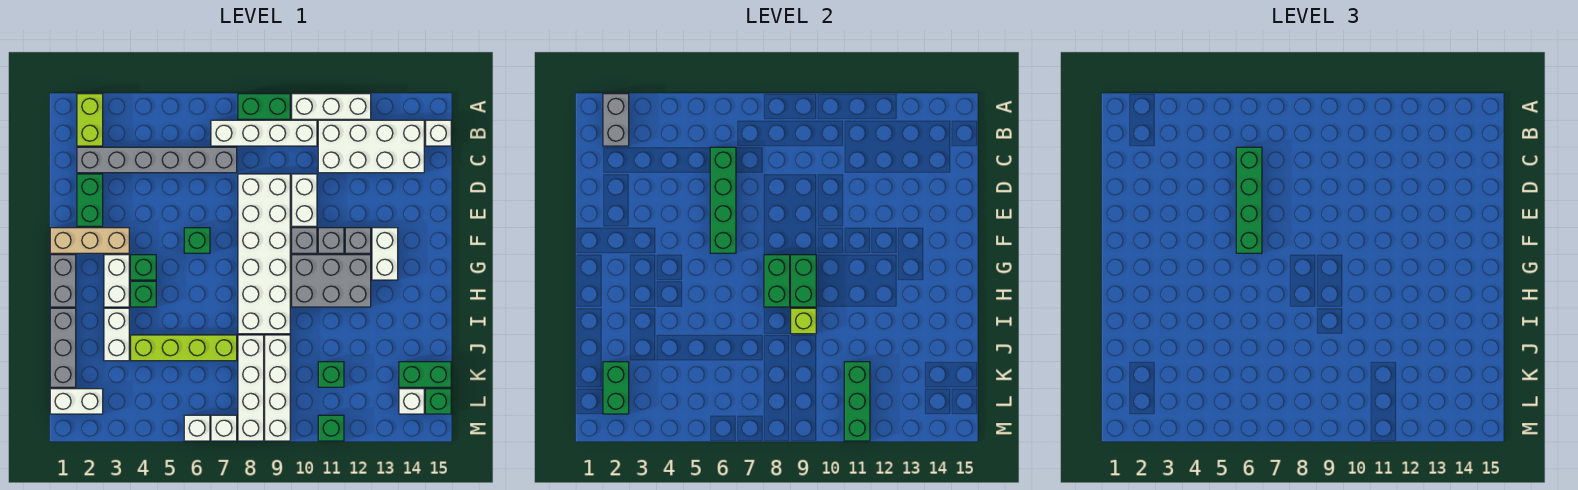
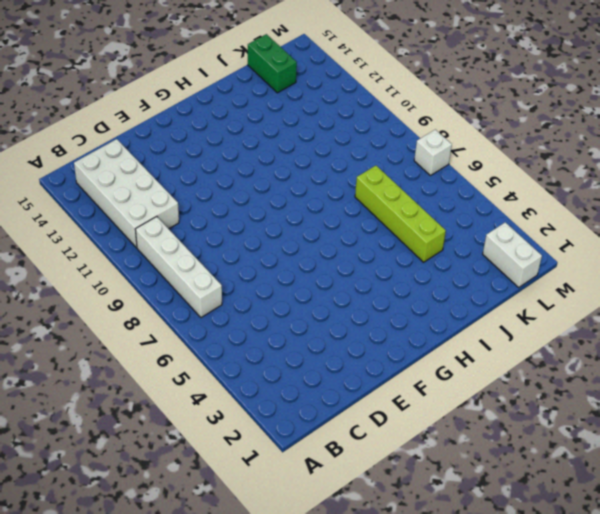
none -> lime 1x2 brick [77,94,103,146]
none -> green 1x2 brick [238,94,290,119]
none -> white 1x3 brick [292,94,371,119]
none -> white 1x1 brick [426,120,451,146]

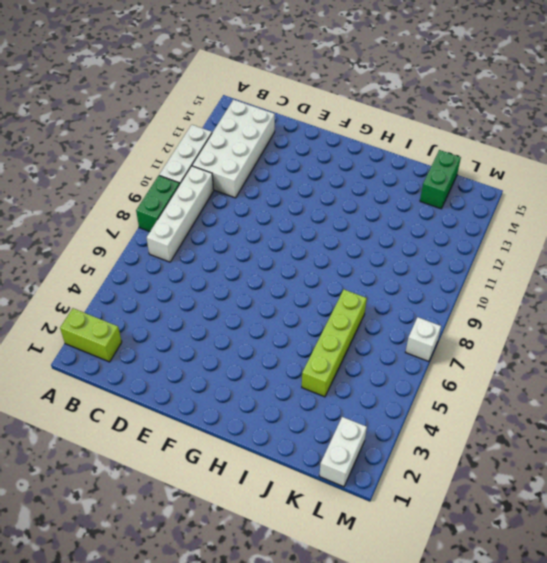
none -> white 1x1 brick [426,120,451,146]
none -> grey 1x6 brick [77,147,237,173]
none -> green 1x2 brick [77,174,103,226]
none -> white 2x6 brick [238,174,290,334]

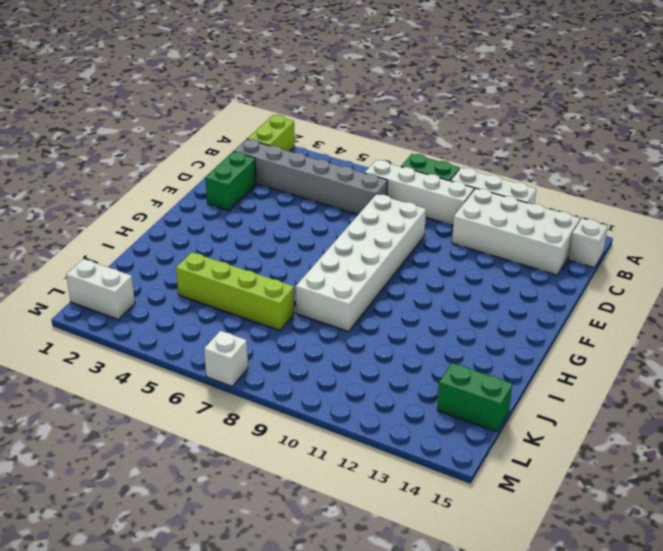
none -> white 1x2 brick [292,174,317,226]
none -> tan 1x3 brick [50,228,129,253]
none -> green 1x1 brick [184,228,210,253]
none -> grey 1x1 brick [292,228,317,253]

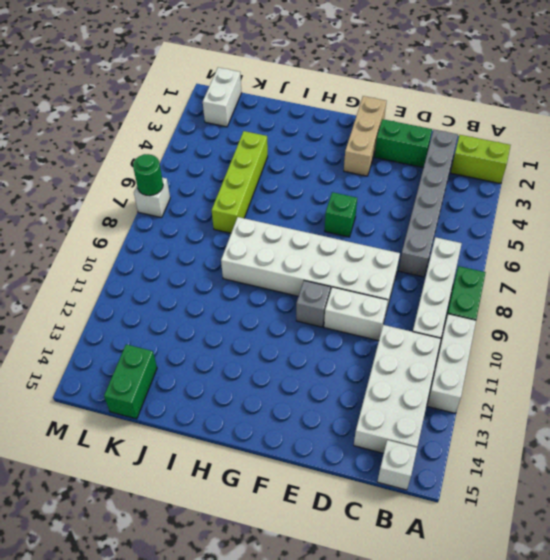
green 1x1 round brick [133,154,163,196] -> none
none -> grey 1x1 brick [318,228,344,253]
none -> grey 1x1 brick [345,228,371,253]
none -> white 1x2 brick [372,228,398,280]
none -> grey 1x2 brick [50,255,76,307]

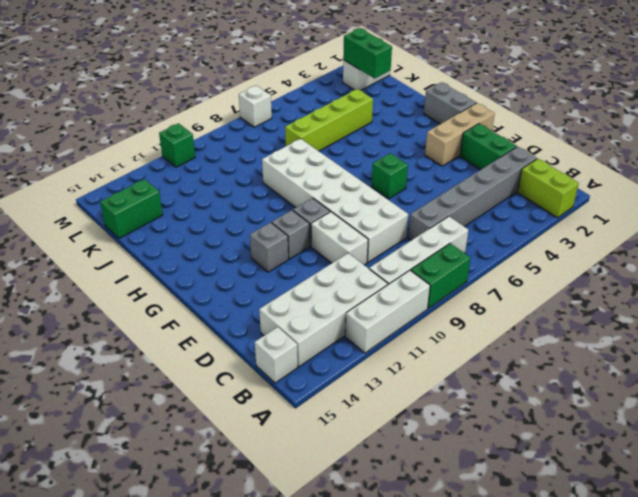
none -> white 1x2 brick [372,228,398,280]
none -> white 1x2 brick [104,255,129,307]
none -> green 1x1 brick [131,255,156,280]
none -> grey 2x3 brick [292,255,371,307]

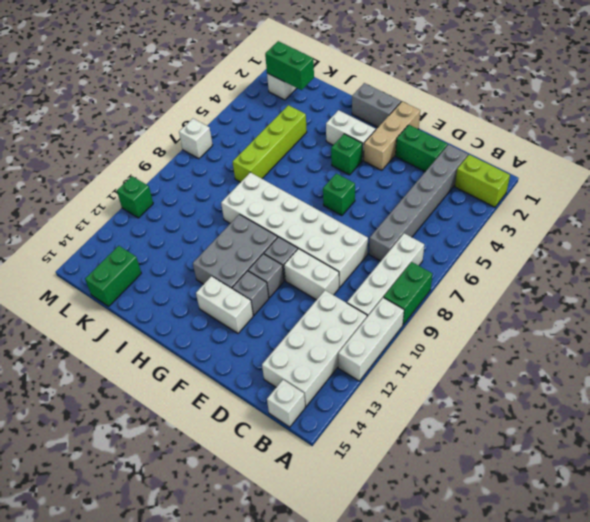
none -> green 1x1 brick [131,281,156,307]
none -> grey 1x3 brick [50,308,76,387]
none -> white 1x2 brick [104,308,129,361]
none -> white 1x4 brick [238,335,264,441]

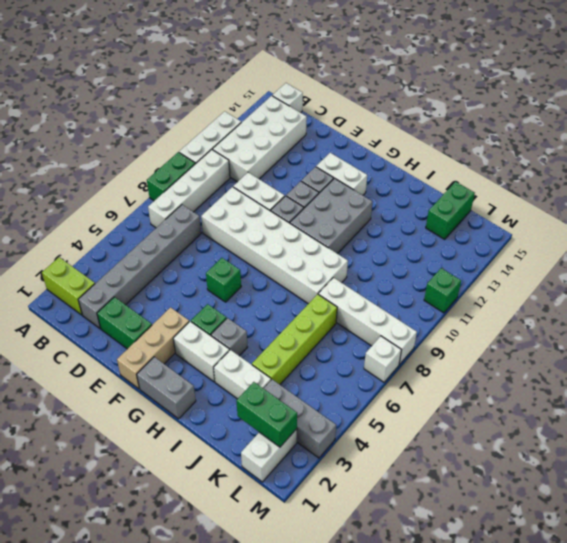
grey 1x1 brick [211,318,247,356] -> green 1x1 brick [131,281,156,307]
grey 1x3 brick [263,380,336,458] -> grey 1x3 brick moved to [50,308,76,387]
none -> white 1x4 brick [265,335,290,441]
none -> green 1x1 brick [318,362,344,387]
none -> white 1x1 brick [399,389,424,414]
none -> green 1x1 brick [426,389,451,414]

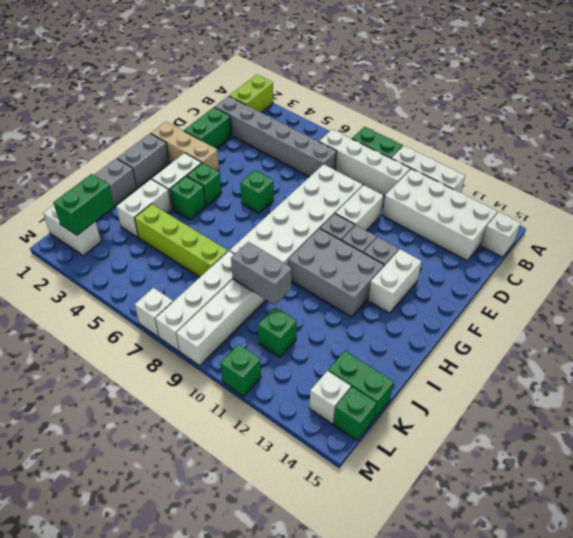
grey 1x2 brick [231,242,292,305] -> grey 1x2 brick turned to [603,94,629,146]
none -> white 1x1 brick [184,415,210,441]
none -> green 1x4 brick [710,147,736,253]
none -> green 1x2 brick [764,255,790,307]
none -> green 1x2 brick [791,255,816,307]

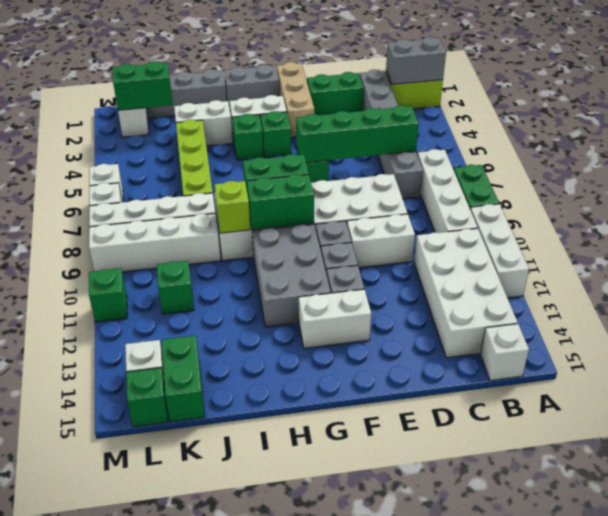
none -> green 1x3 brick [844,362,870,441]
none -> green 1x4 brick [1236,147,1262,253]

